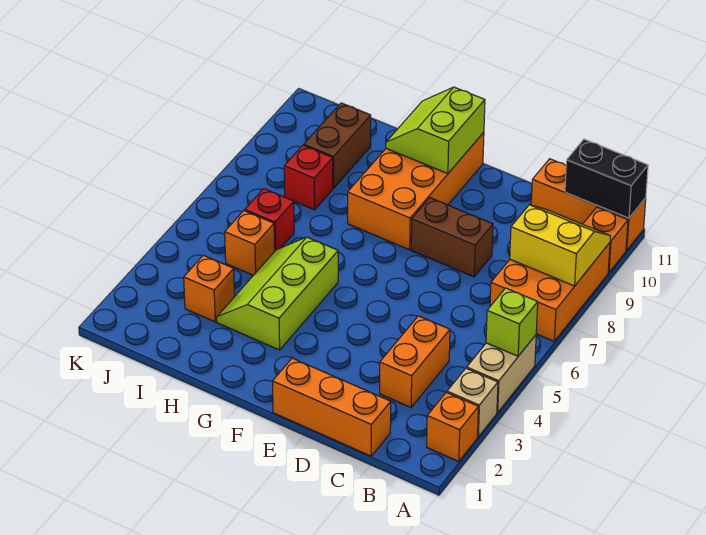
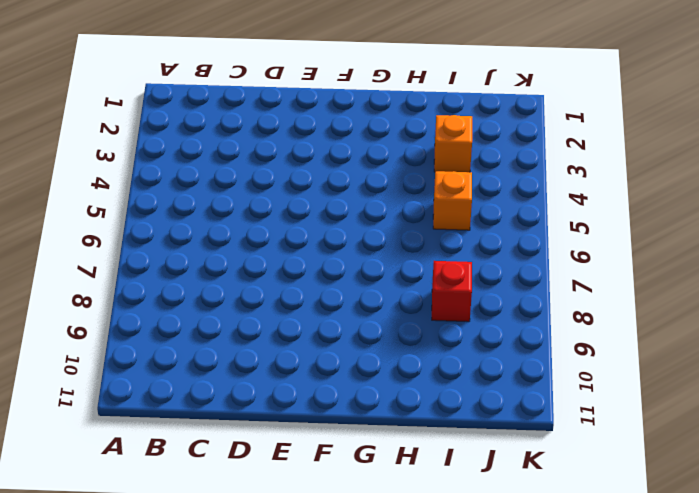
none -> orange 1x1 brick [427,392,478,462]
none -> tan 1x1 brick [447,368,498,437]
none -> tan 1x2 brick [467,335,536,413]

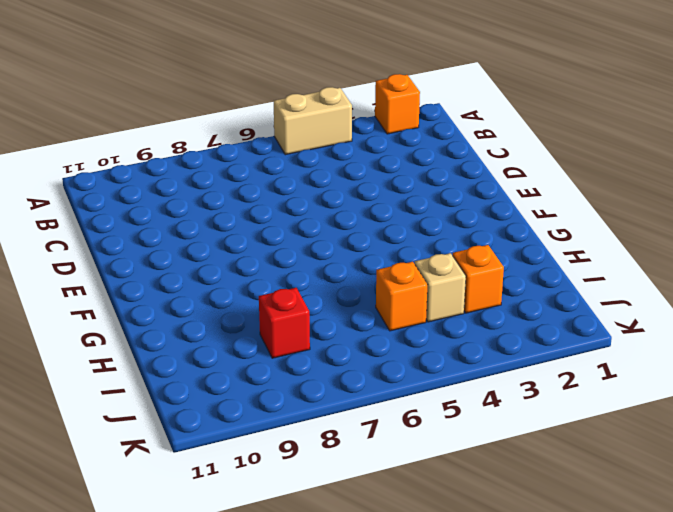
tan 1x1 brick [415,253,466,322] -> tan 1x1 brick moved to [447,368,498,437]
none -> orange 2x3 brick [490,243,610,341]
none -> orange 1x1 brick [583,207,628,273]
none -> orange 1x3 brick [531,159,646,250]

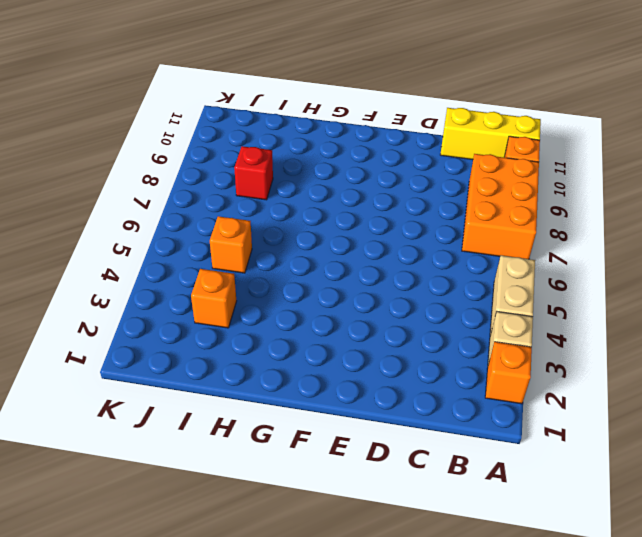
yellow 1x3 brick [440,108,541,160] -> orange 1x3 brick [531,159,646,250]
none -> orange 1x3 brick [273,358,391,456]
none -> orange 1x2 brick [380,316,450,407]
none -> brown 1x2 brick [411,198,493,277]

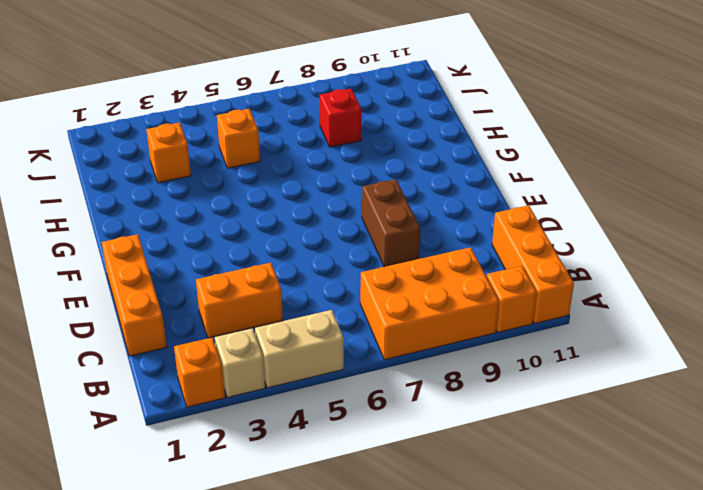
none -> orange 2x4 brick [348,132,484,250]
none -> lime 2x3 slope [217,237,338,350]
none -> red 1x1 brick [245,189,294,251]

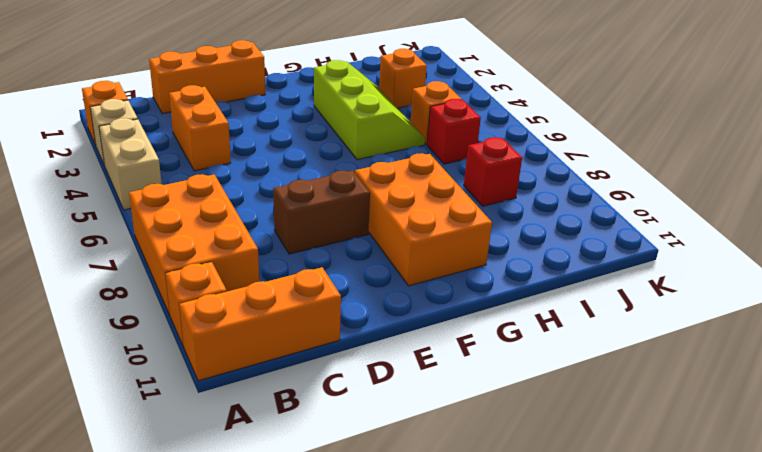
orange 2x3 brick [355,153,492,286] -> orange 2x4 brick [348,132,484,250]
none -> brown 1x2 brick [304,103,371,188]
none -> lime 1x1 brick [486,288,538,356]
none -> yellow 2x2 slope [510,205,611,286]

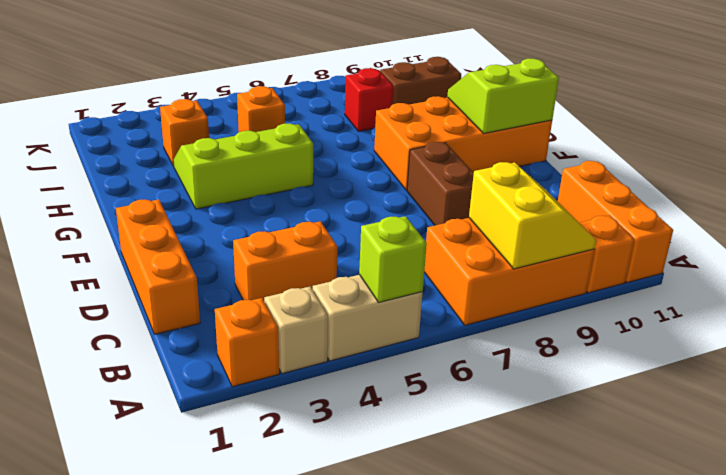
none -> red 1x1 brick [245,189,294,251]
none -> black 1x2 brick [565,139,648,218]

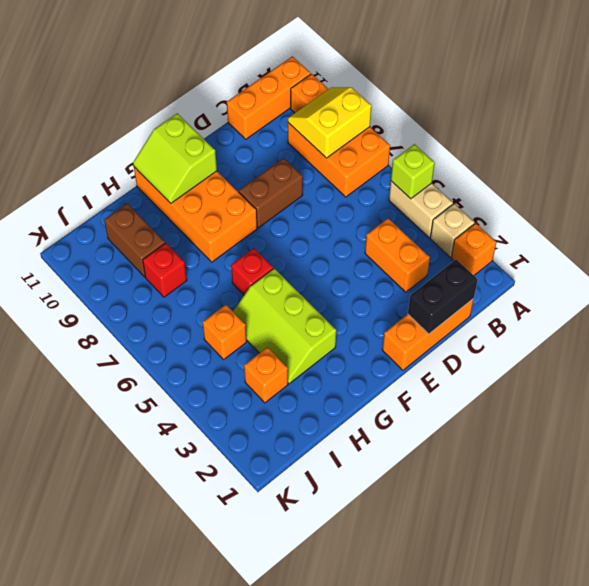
black 1x2 brick [408,259,478,334] -> black 1x2 brick moved to [565,139,648,218]
red 1x1 brick [231,248,273,295] -> red 1x1 brick moved to [245,189,294,251]

